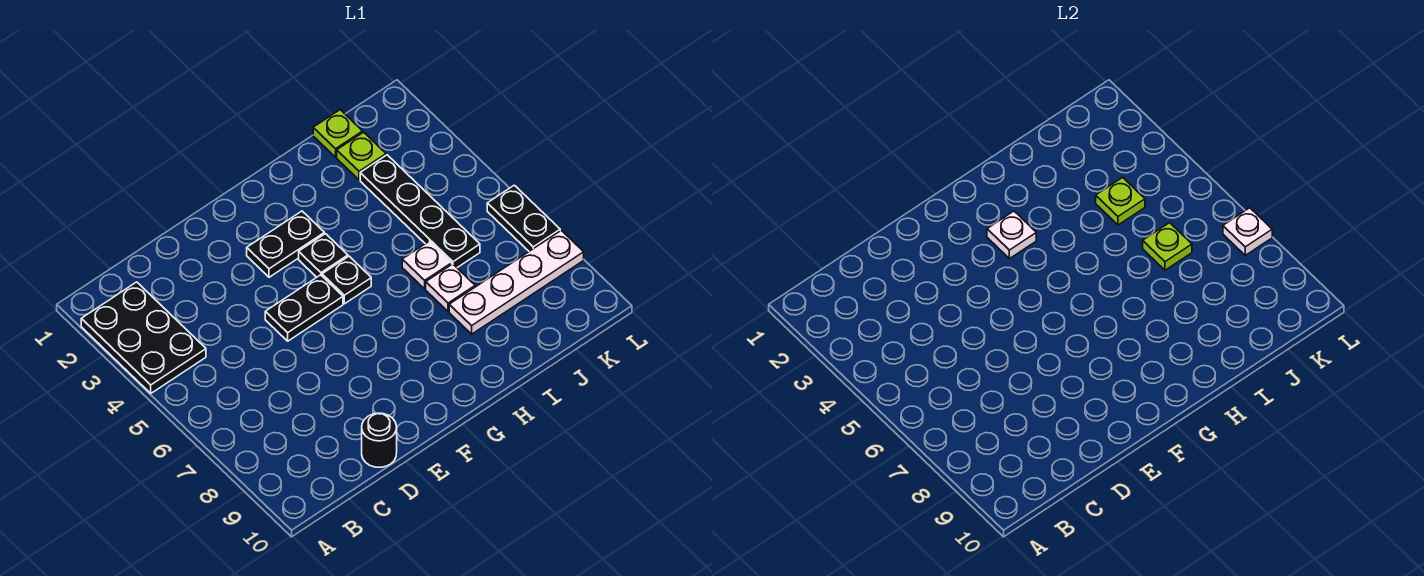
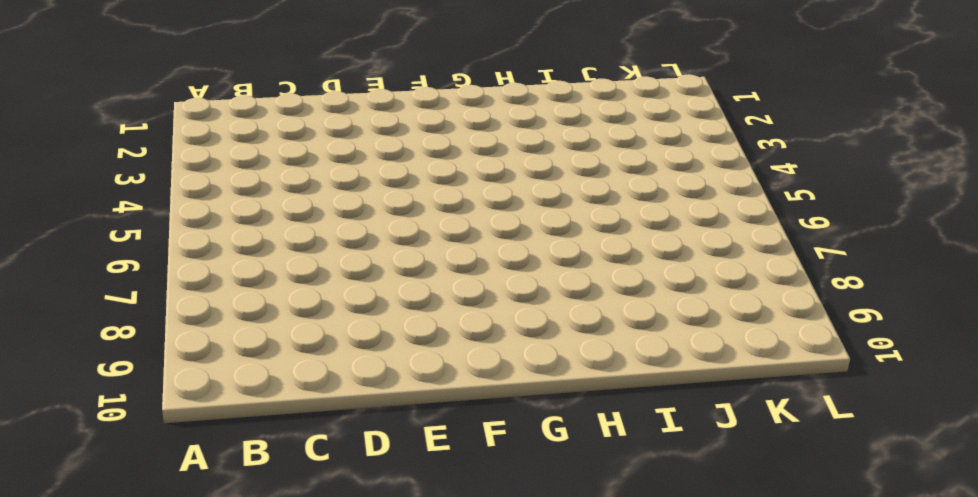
none -> black 2x3 plate [81,282,206,393]
none -> black 1x1 round brick [362,413,397,467]
none -> black 1x2 plate [265,275,343,341]

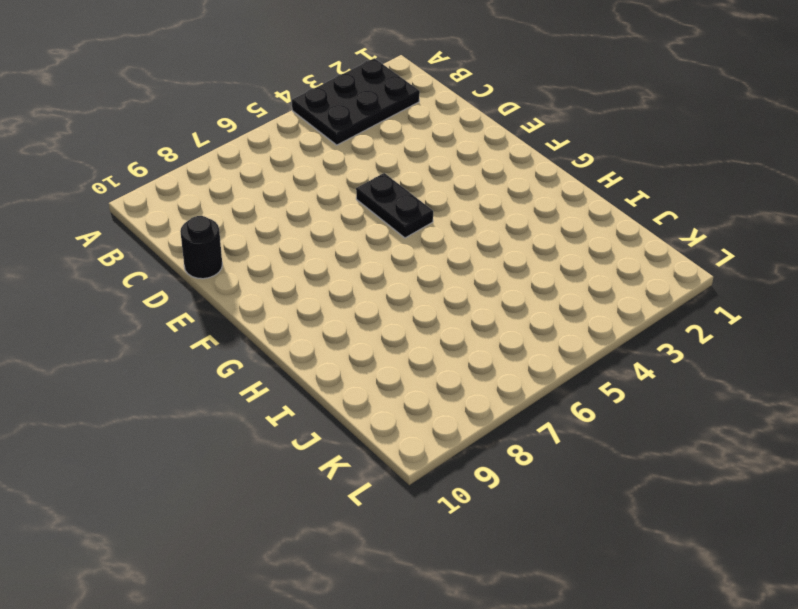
none -> black 1x2 plate [247,211,324,277]
none -> black 1x1 plate [299,234,348,277]
none -> black 1x1 plate [322,256,371,304]

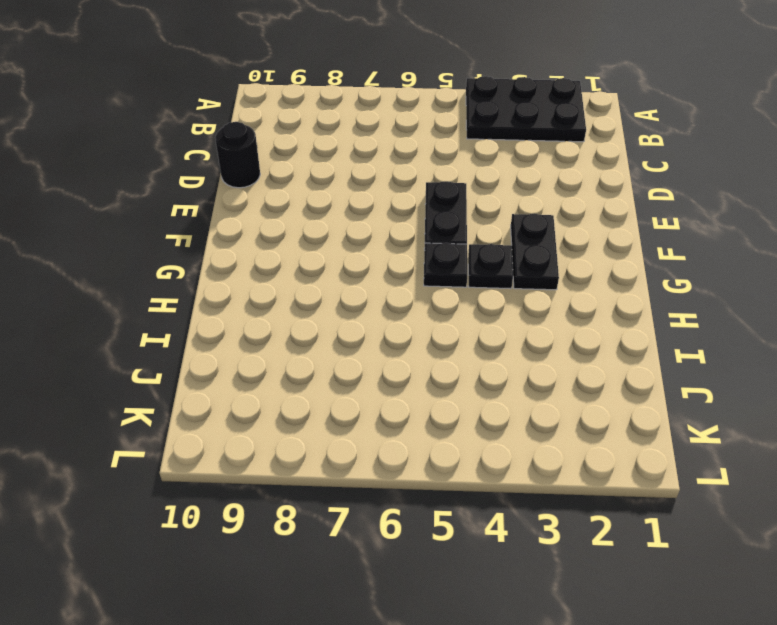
none -> white 1x1 plate [402,241,452,289]
none -> white 1x1 plate [426,264,475,312]
none -> white 1x4 plate [449,230,584,334]

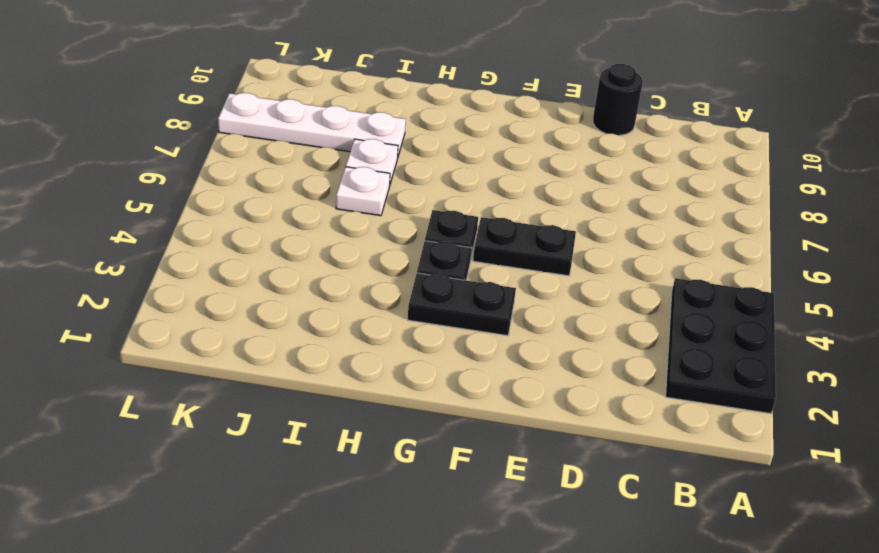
none -> lime 1x1 plate [313,110,363,157]
none -> lime 1x1 plate [337,132,386,180]
none -> black 1x4 plate [360,155,480,268]

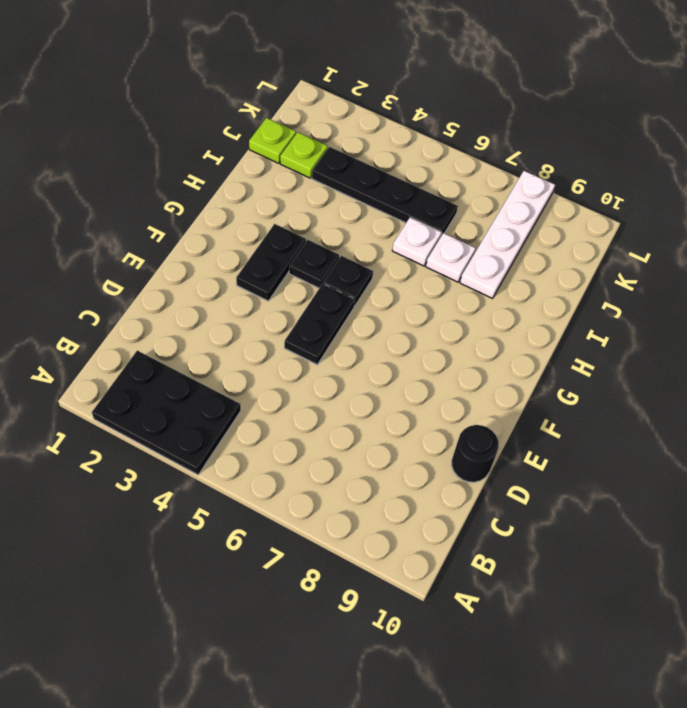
none -> black 1x2 plate [487,185,560,251]
none -> white 1x1 plate [987,211,1036,259]
none -> lime 1x1 plate [1096,177,1145,225]

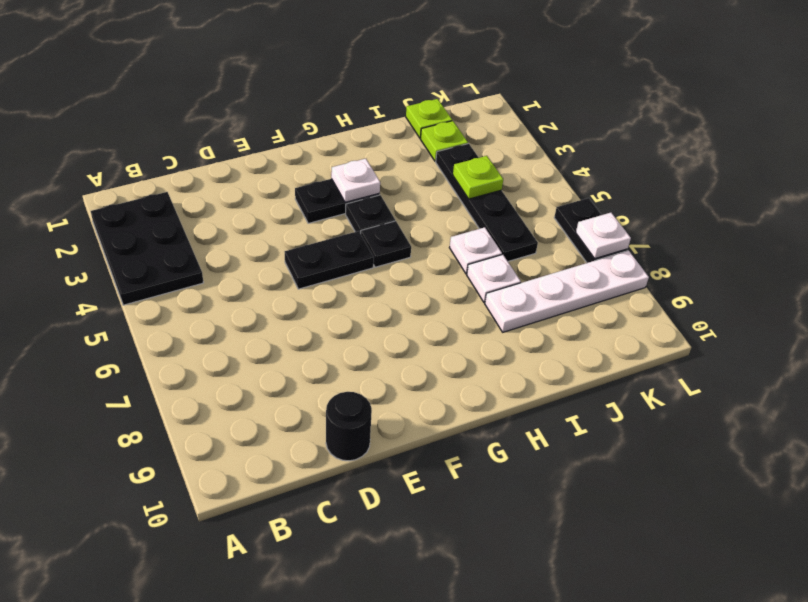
none -> lime 1x1 plate [1143,223,1192,270]

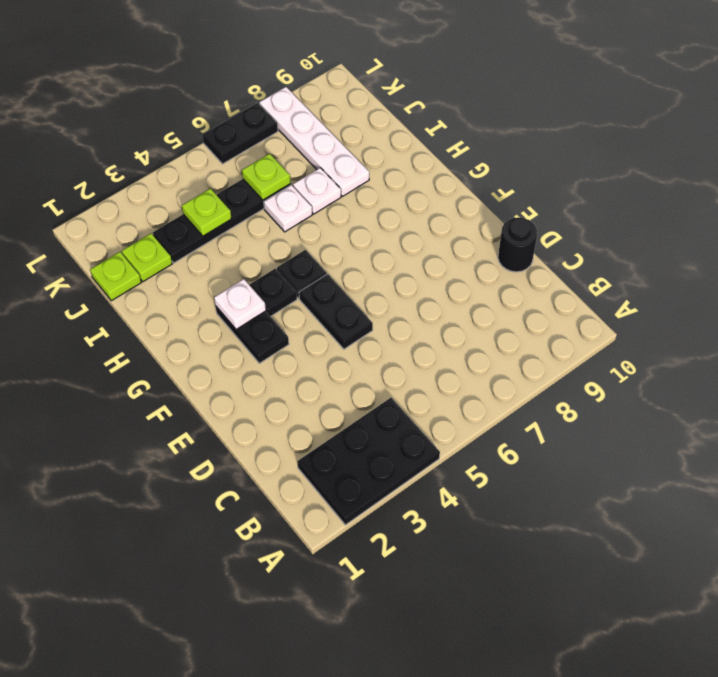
none -> white 1x1 plate [1223,208,1272,255]

